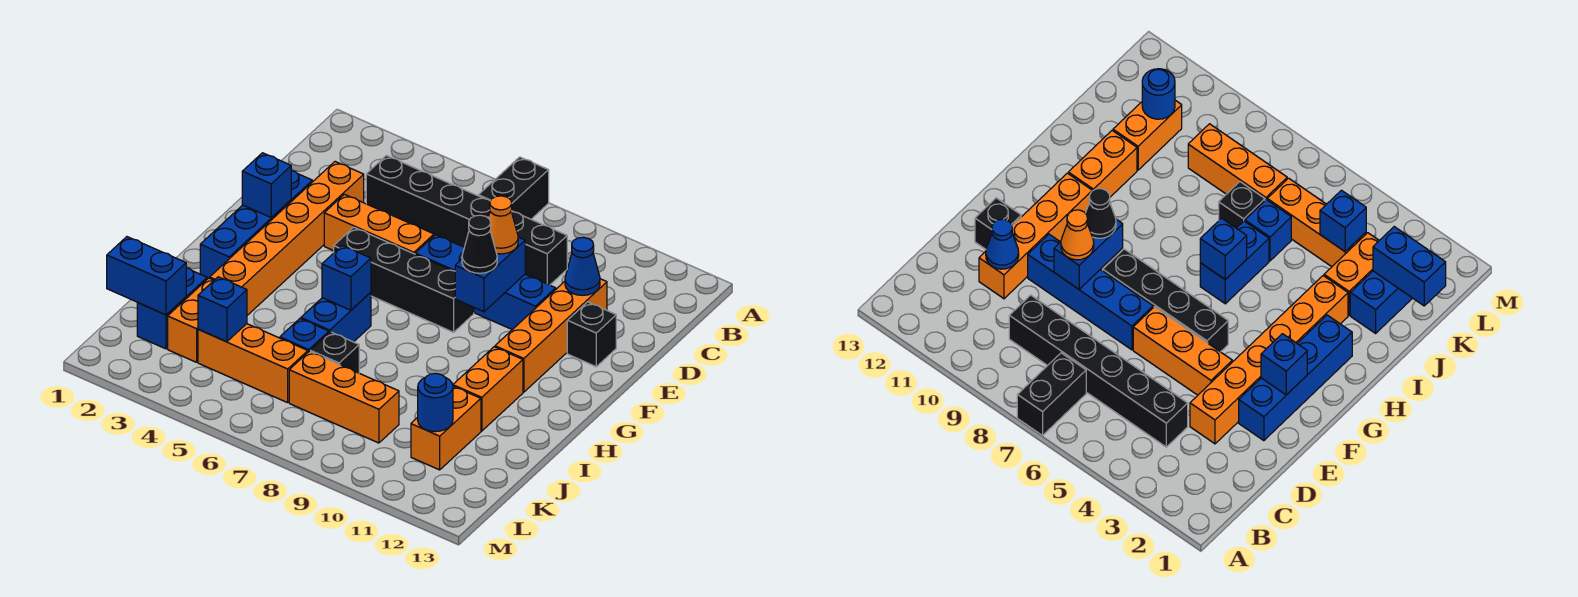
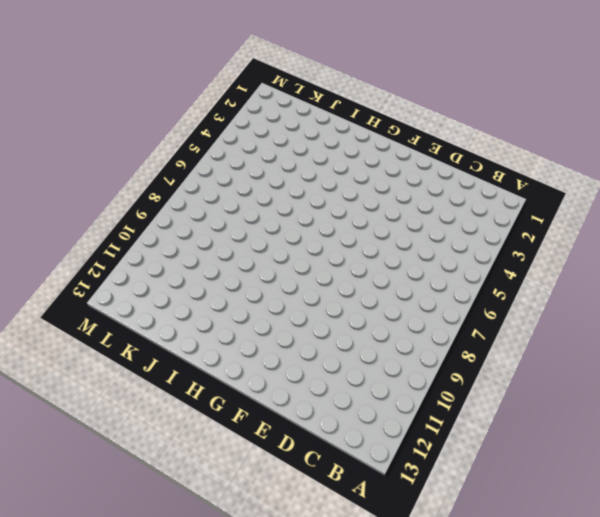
none -> black 1x2 brick [479,157,549,219]
none -> black 1x6 brick [366,156,567,285]
none -> orange 1x6 brick [210,162,364,315]

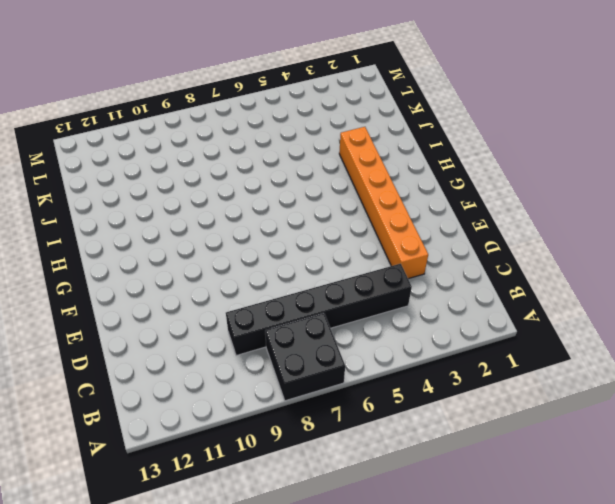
black 2x2 brick [265,313,345,401] -> black 1x2 brick [479,157,549,219]
none -> orange 1x4 brick [495,279,607,392]
none -> blue 1x4 brick [200,171,312,279]
none -> orange 1x3 brick [324,194,434,254]

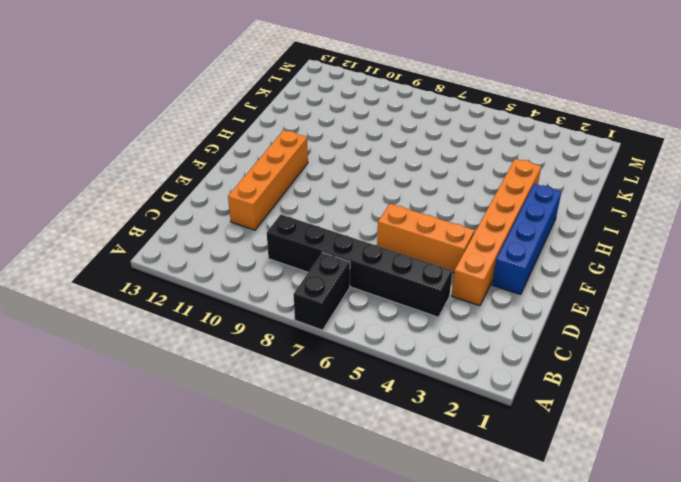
none -> blue 1x4 brick [415,235,556,330]
none -> black 1x1 brick [567,302,616,367]
none -> black 1x4 brick [334,227,474,332]

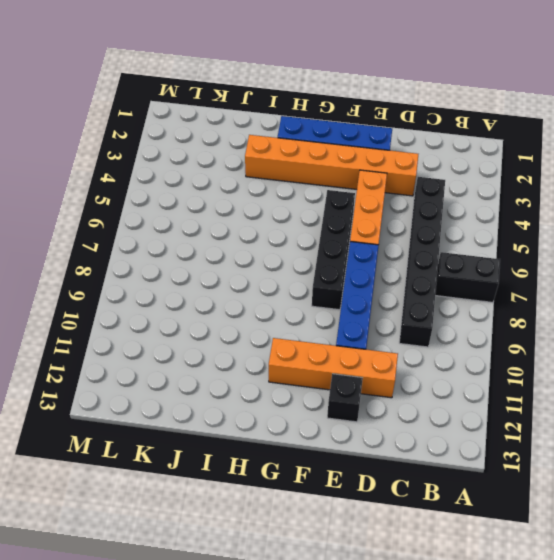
none -> blue 1x2 brick [301,292,371,342]
none -> orange 1x2 brick [453,347,523,431]
none -> blue 1x2 brick [137,268,207,349]

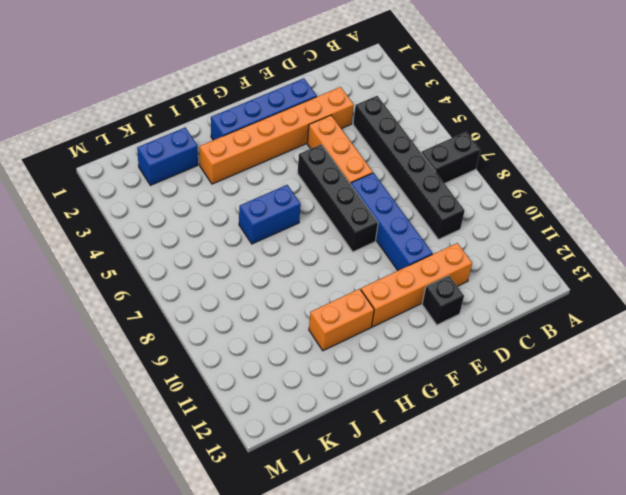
none -> orange 1x2 brick [168,278,214,362]
none -> blue 1x1 brick [280,319,329,352]
none -> black 1x1 brick [310,332,359,373]

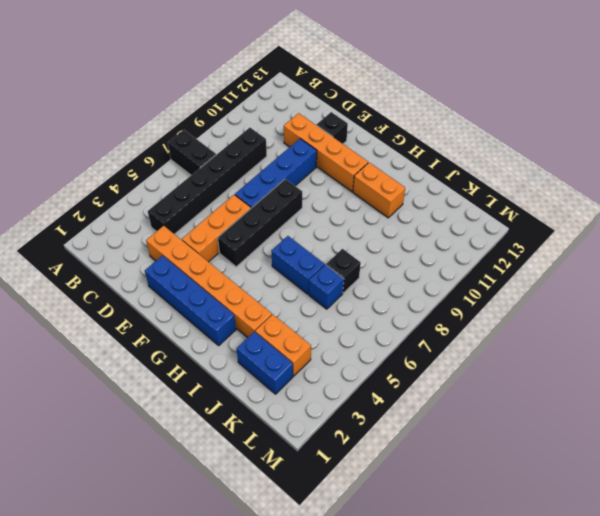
none -> orange 1x2 brick [411,386,481,470]
none -> orange 1x3 brick [198,324,308,403]
none -> orange 1x3 brick [289,351,399,443]

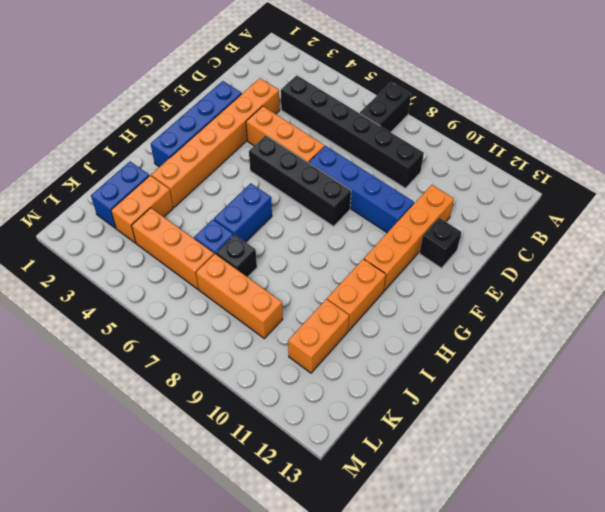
none -> blue 1x1 cone [565,237,600,295]
none -> blue 1x2 brick [455,237,525,312]
none -> blue 1x1 brick [242,153,291,218]

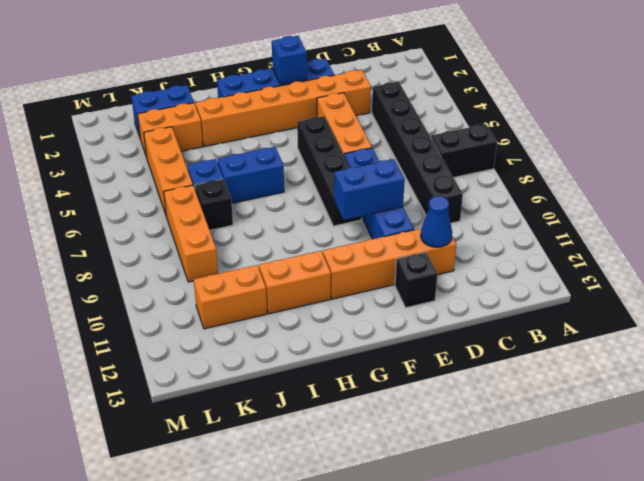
none -> blue 1x1 brick [322,246,371,310]
none -> blue 1x2 brick [107,237,186,315]
none -> blue 1x1 brick [198,277,247,342]

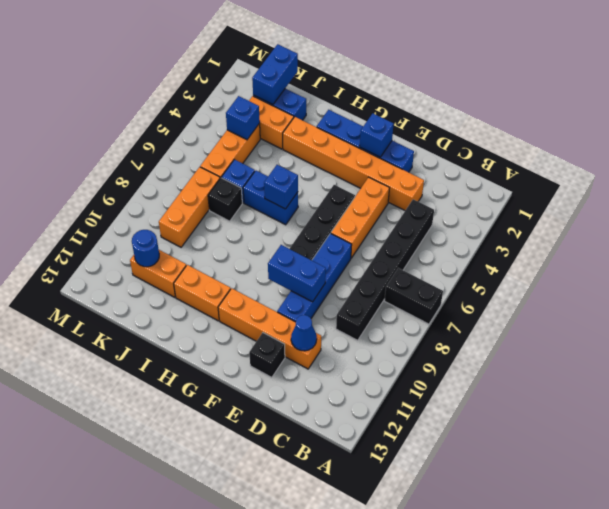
none -> orange 1x1 cone [488,196,518,254]
none -> black 1x1 cone [462,215,497,273]

